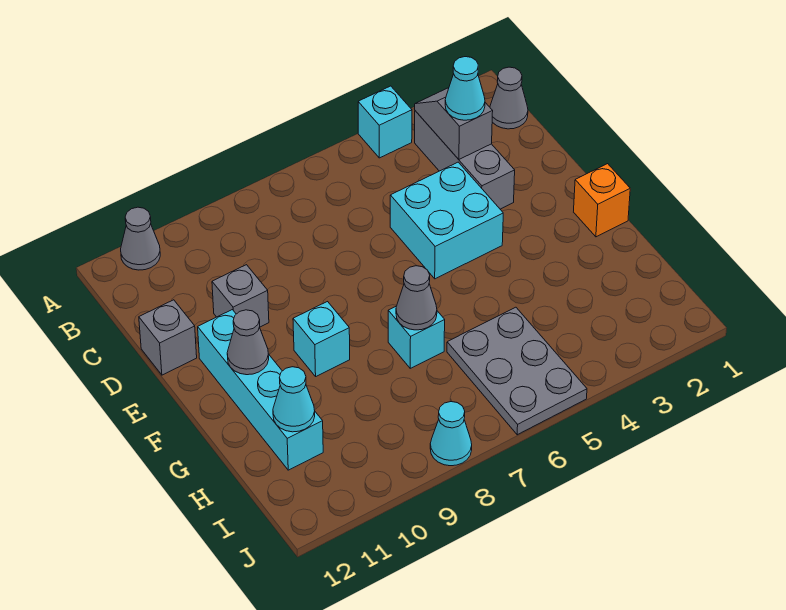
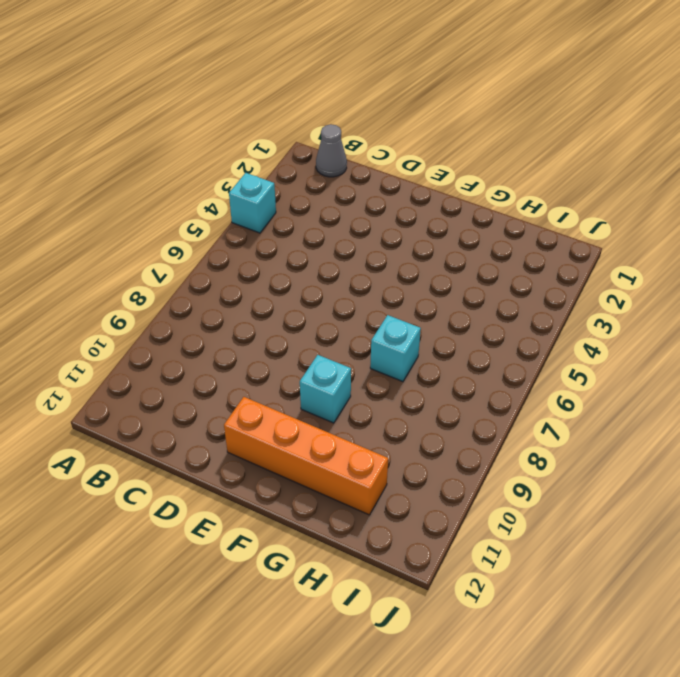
orange 1x4 brick [224,397,388,515] -> cyan 1x4 brick [198,310,323,470]
none -> grey 1x1 cone [121,207,160,270]
none -> grey 1x3 brick [415,111,515,209]
none -> cyan 2x2 brick [390,162,503,279]

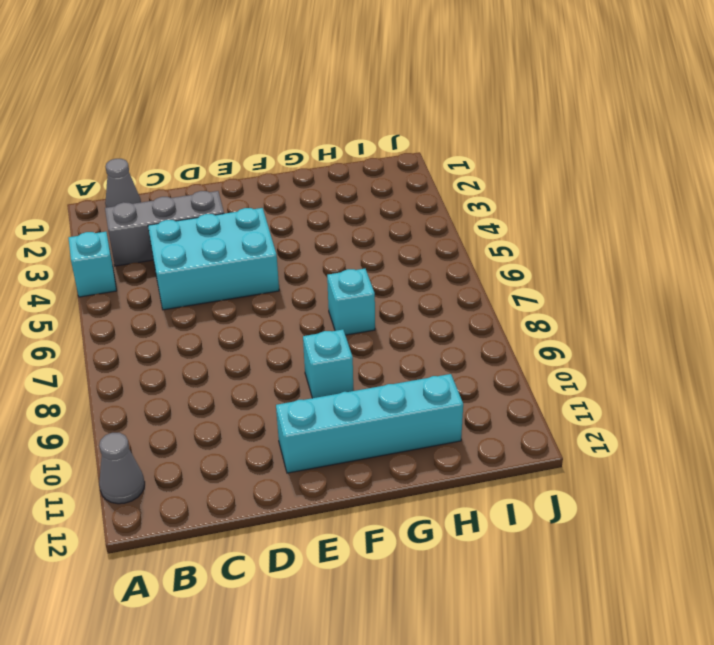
cyan 2x3 brick [148,208,279,310] -> cyan 2x2 brick [390,162,503,279]
none -> grey 1x1 brick [212,265,269,327]
none -> grey 1x1 brick [139,300,197,375]
none -> orange 1x1 brick [574,164,630,237]

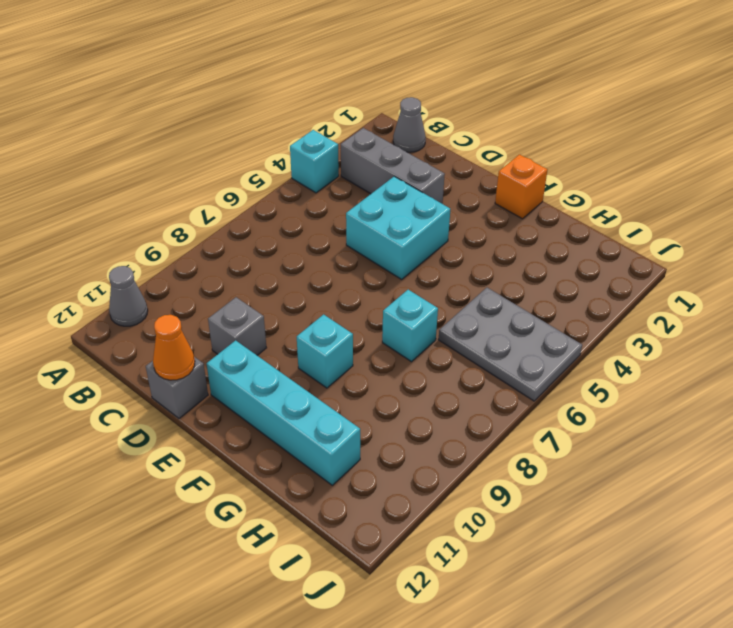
orange 1x1 cone [153,315,195,380] -> none
none -> cyan 1x1 cone [430,402,472,466]
none -> grey 1x2 slope [415,88,493,159]
none -> grey 1x1 cone [227,310,269,375]

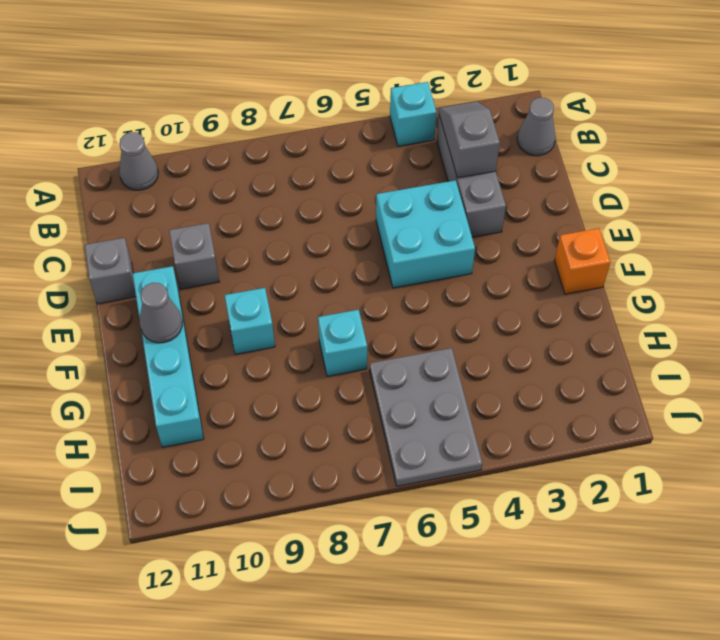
none -> cyan 1x1 cone [430,402,472,466]
none -> grey 1x1 cone [396,266,437,330]
none -> cyan 1x1 cone [273,367,315,432]

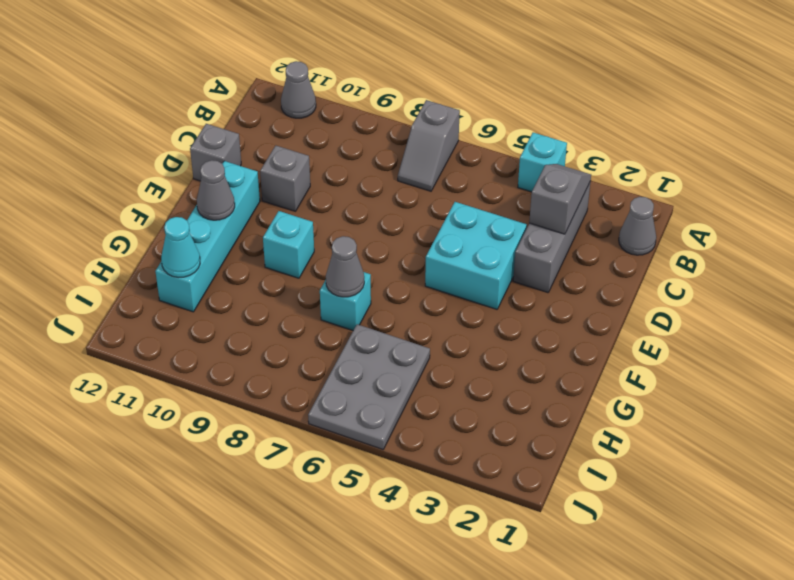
grey 1x2 slope [398,100,460,191] -> none
none -> orange 1x1 brick [574,164,630,237]
none -> cyan 1x1 cone [430,402,472,466]
none -> cyan 1x1 cone [445,57,485,120]

